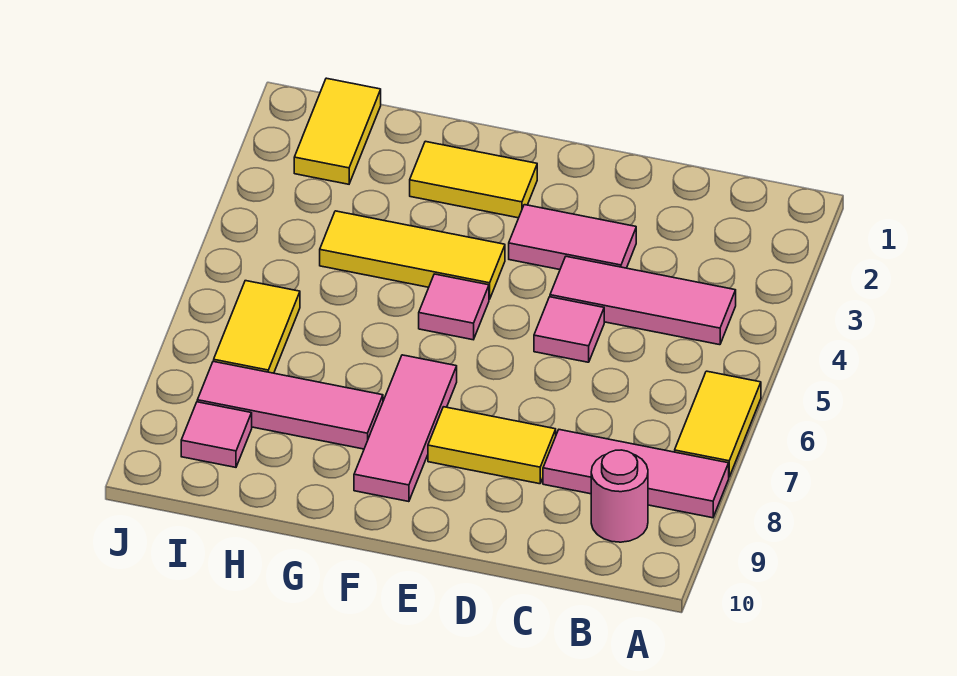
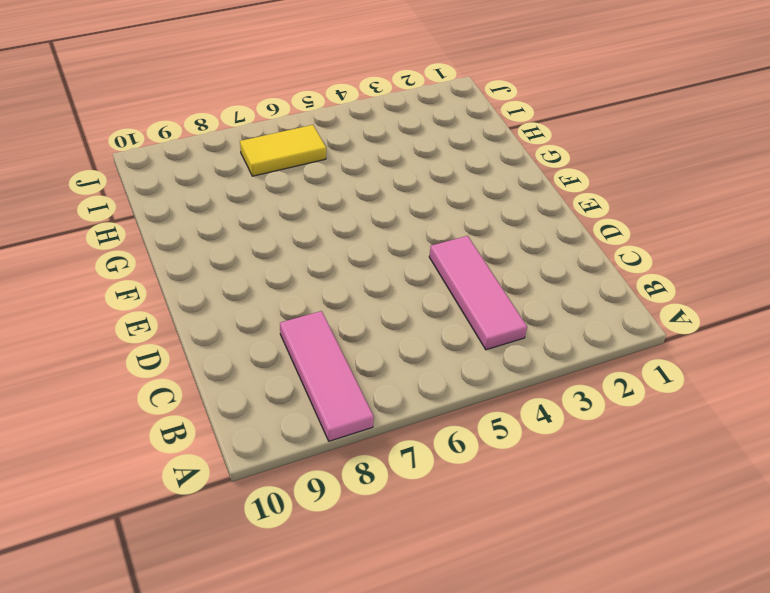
none -> yellow 1x2 tile [675,371,761,477]
none -> pink 1x1 round brick [591,450,648,542]
none -> pink 1x2 tile [509,205,636,270]

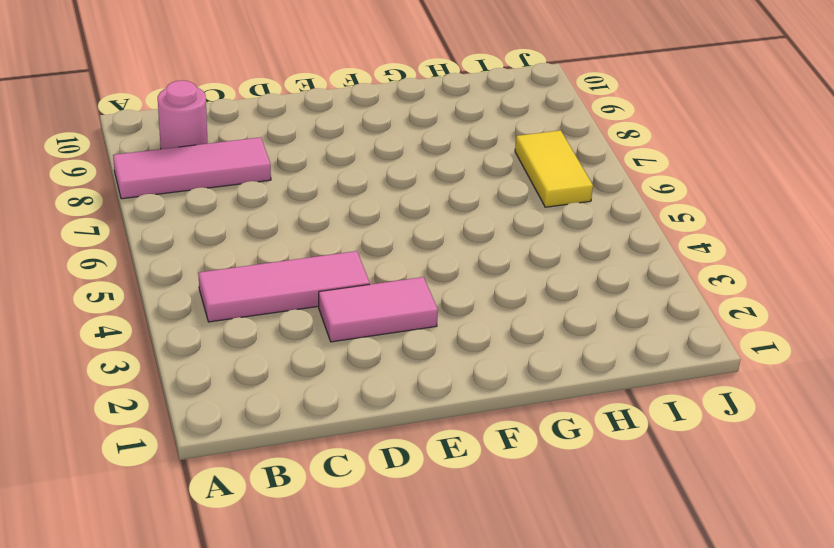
none -> yellow 1x2 tile [675,371,761,477]
none -> pink 1x1 tile [534,297,604,362]
none -> yellow 1x2 tile [428,407,556,484]

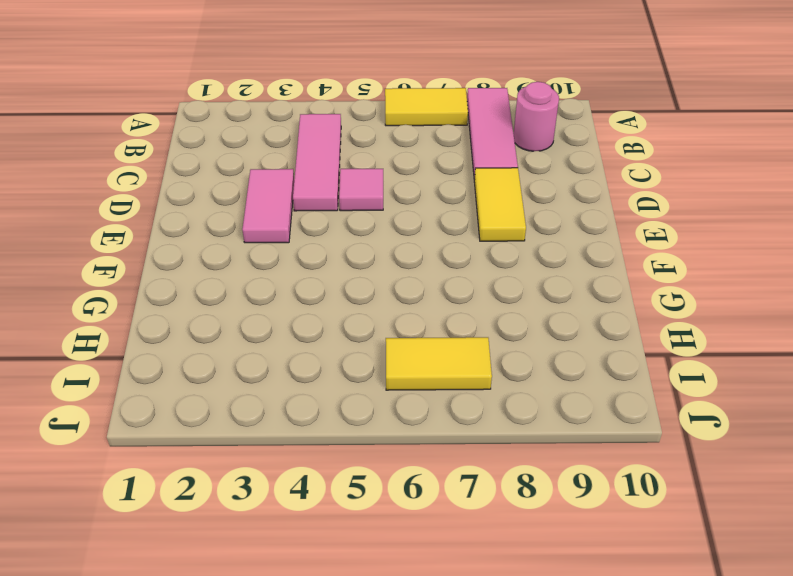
none -> yellow 1x2 tile [410,141,537,218]
none -> yellow 1x3 tile [320,211,505,299]
none -> pink 1x1 tile [419,274,489,340]

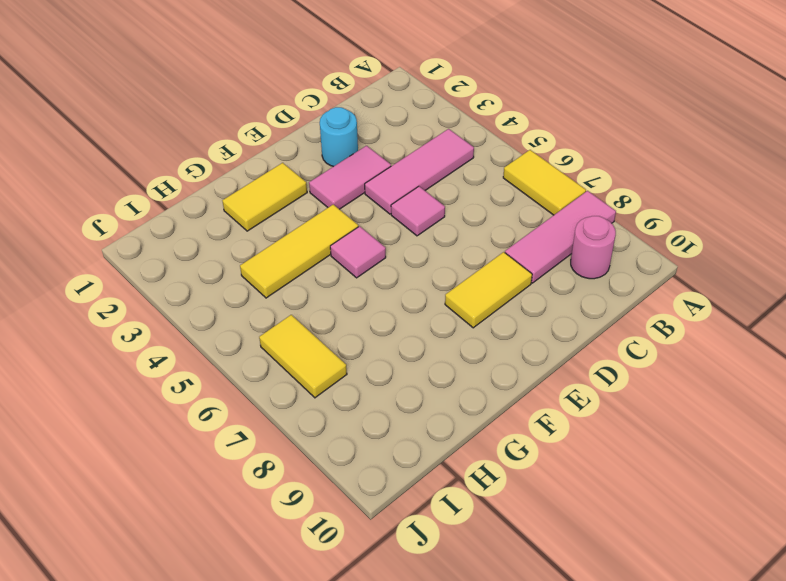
cyan 1x1 round brick [320,107,358,167] -> none
none -> pink 1x3 tile [354,355,457,502]
none -> pink 1x3 tile [197,361,383,449]
none -> yellow 1x2 tile [294,78,381,184]

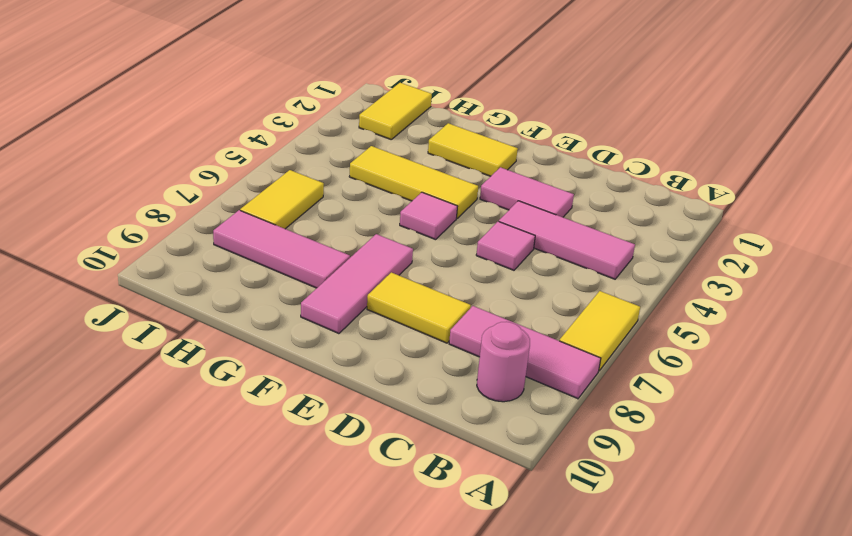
none -> pink 1x1 tile [181,402,252,467]

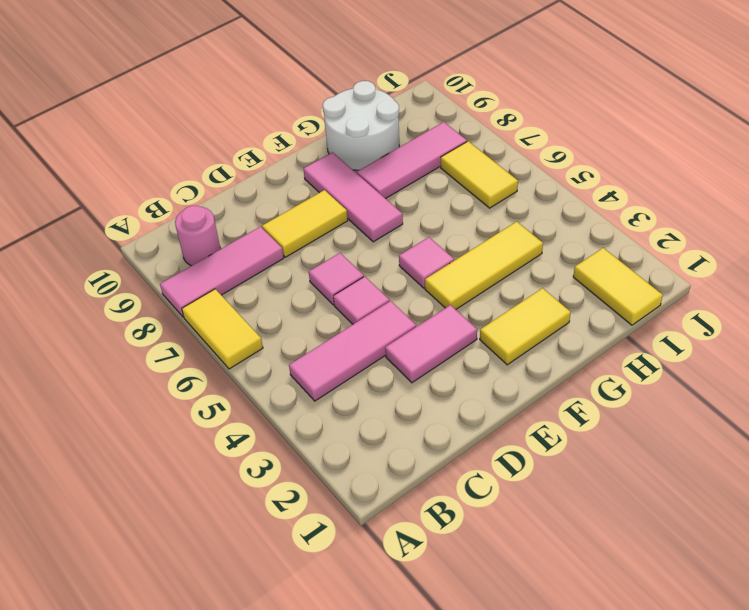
pink 1x1 tile [309,253,364,305] -> pink 1x1 tile moved to [181,402,252,467]
white 2x2 round brick [323,81,399,170] -> none

